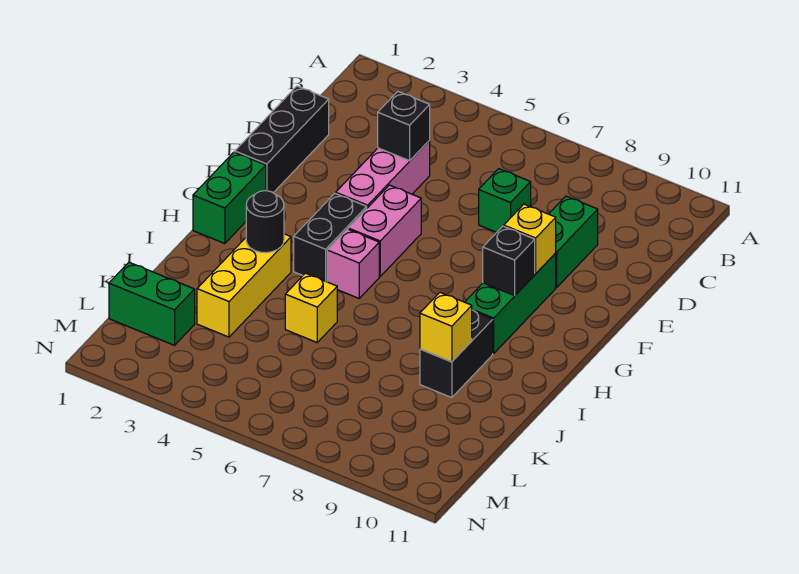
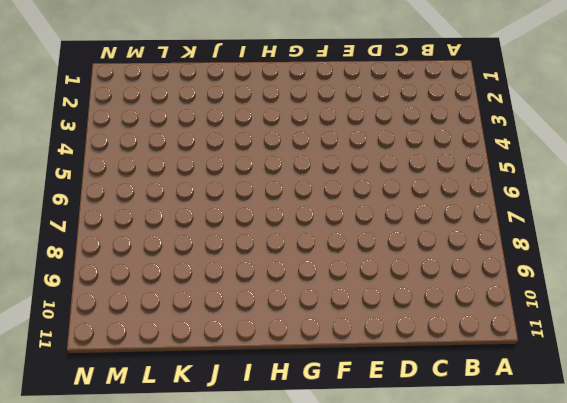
none -> black 1x3 brick [235,86,329,193]
none -> pink 1x3 brick [336,141,430,208]
none -> green 1x1 brick [479,169,531,232]

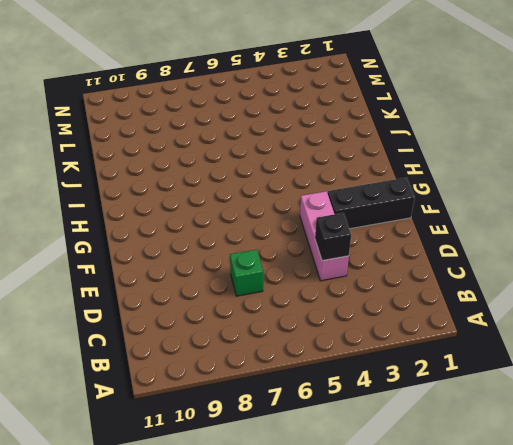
black 1x3 brick [328,177,415,229] -> black 1x3 brick turned to [235,86,329,193]
none -> green 1x2 brick [549,196,598,287]
none -> pink 1x2 brick [348,185,421,276]
none -> green 1x3 brick [465,253,556,353]

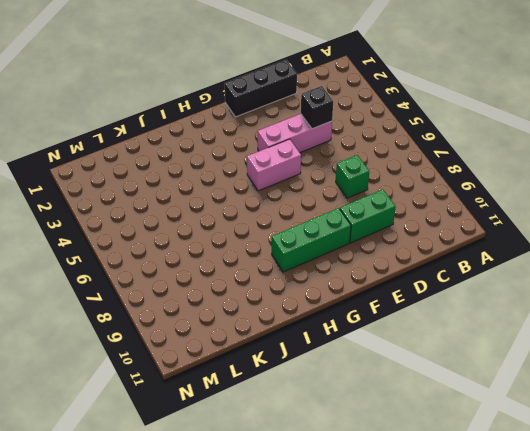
none -> green 1x2 brick [193,152,266,244]
none -> black 1x2 brick [294,193,367,282]
none -> pink 1x1 brick [327,229,379,298]

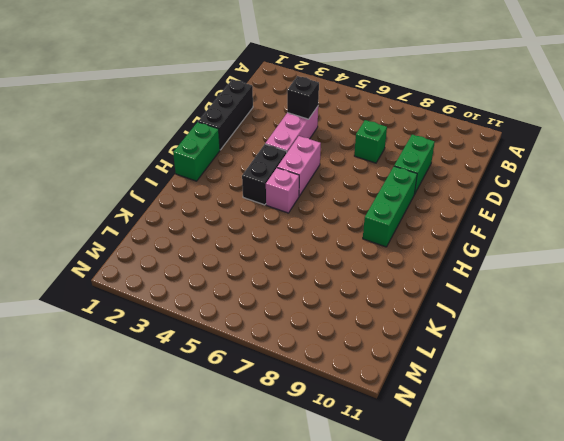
none -> yellow 1x3 brick [197,234,291,337]
none -> black 1x2 brick [420,310,493,398]
none -> yellow 1x1 brick [285,273,337,342]

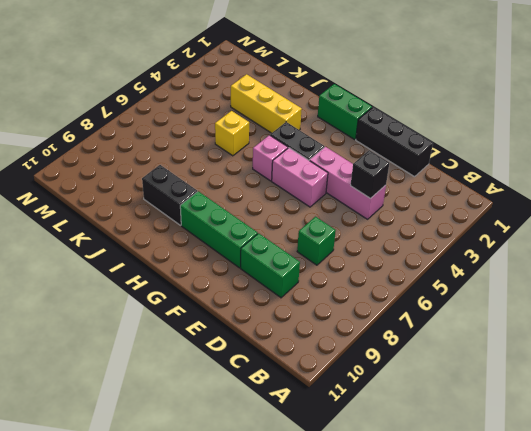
none -> green 1x2 brick [109,262,195,345]
none -> yellow 1x1 brick [504,204,556,273]
none -> black 1x1 brick [483,226,535,296]

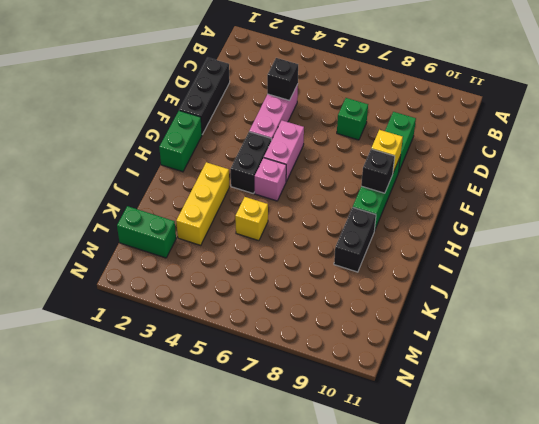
none -> black 1x1 round brick [246,191,284,253]
none -> yellow 1x1 brick [420,292,472,362]

